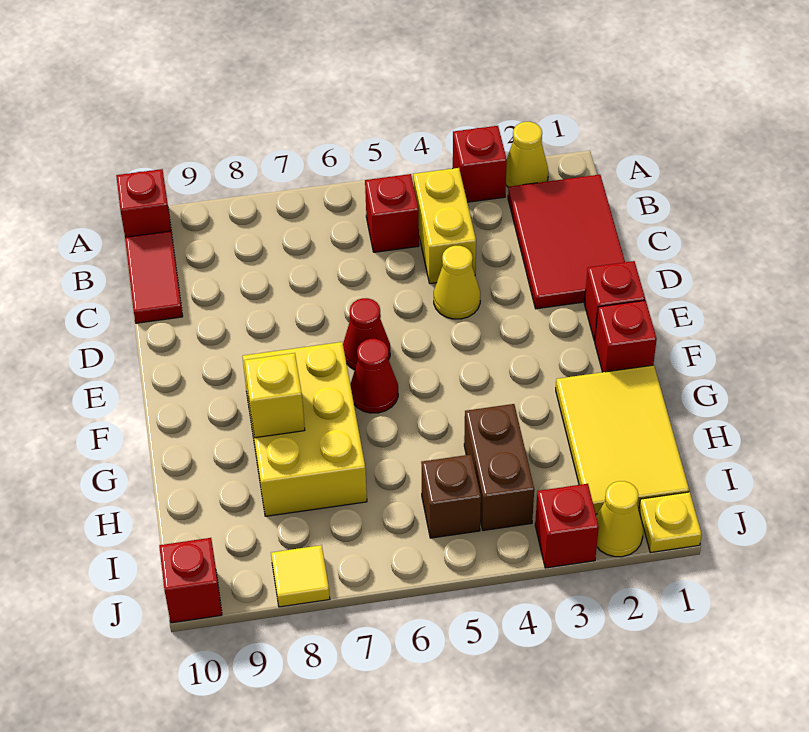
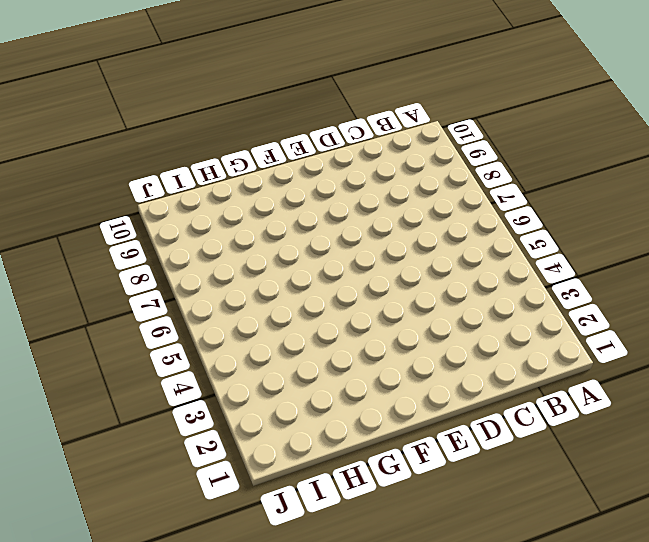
none -> yellow 1x1 cone [506,122,548,187]
none -> red 1x1 brick [453,126,507,202]
none -> red 1x1 brick [116,169,171,237]

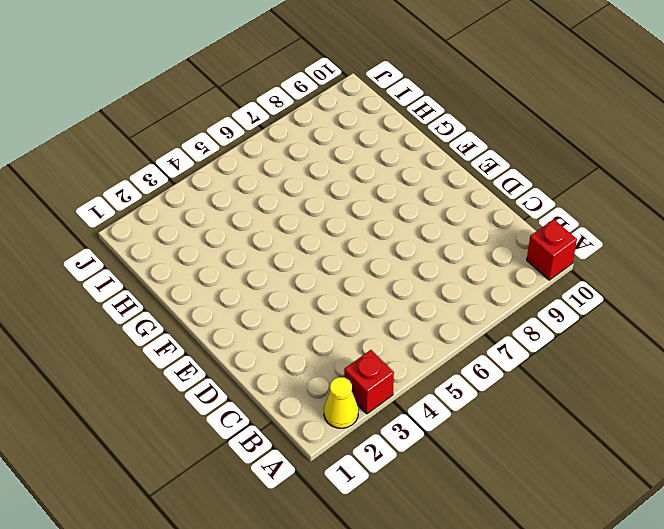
none -> red 2x3 tile [508,175,625,309]
none -> yellow 1x2 brick [413,168,476,284]
none -> red 1x1 brick [365,174,419,252]

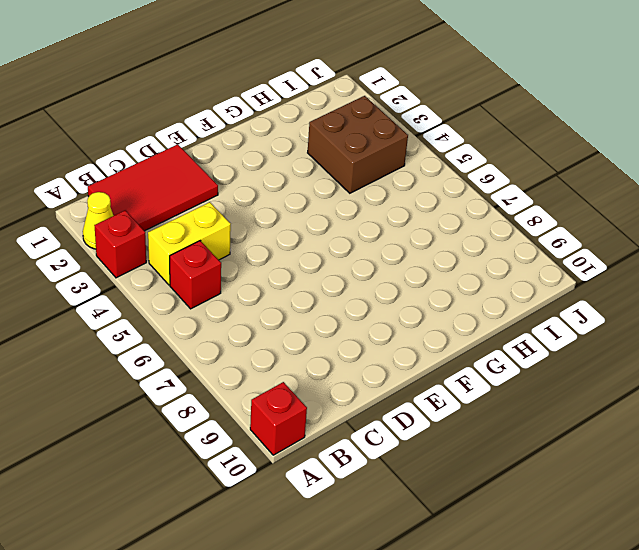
brown 2x2 brick [308,96,408,193] -> brown 1x2 brick [464,404,534,531]
none -> red 1x2 tile [125,231,183,323]
none -> yellow 1x1 cone [434,246,480,319]
none -> red 1x1 brick [584,261,645,341]

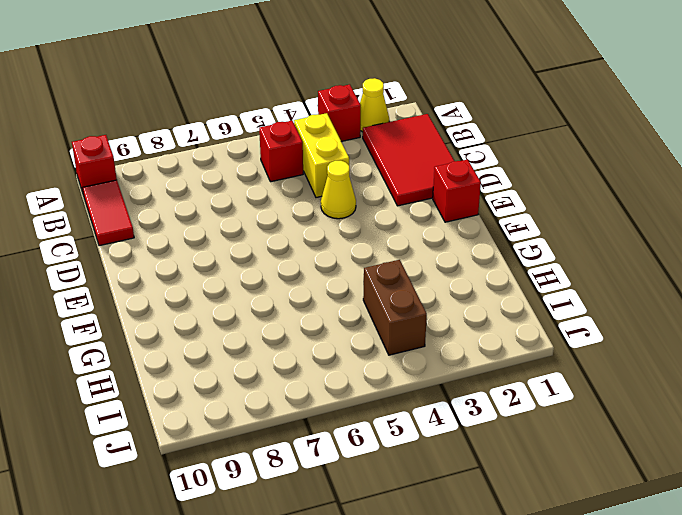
none -> red 1x1 cone [343,298,390,370]
none -> red 1x1 brick [595,300,657,372]
none -> red 1x1 cone [350,339,398,413]

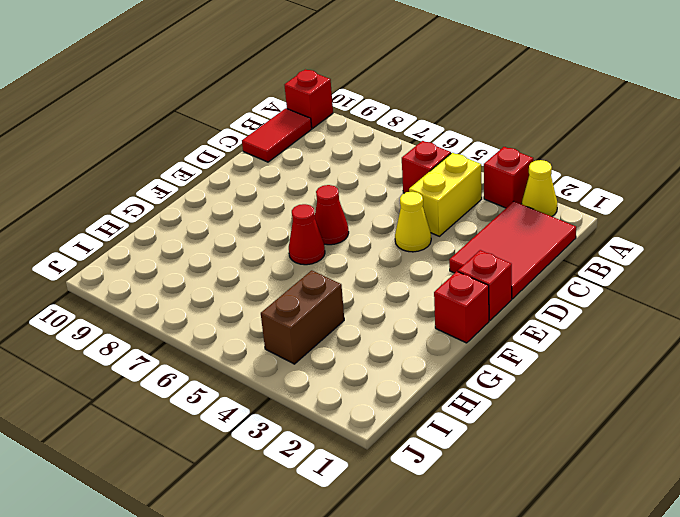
none -> yellow 2x3 brick [242,342,367,516]
none -> yellow 2x3 tile [556,365,689,514]
none -> brown 1x1 brick [421,454,481,538]

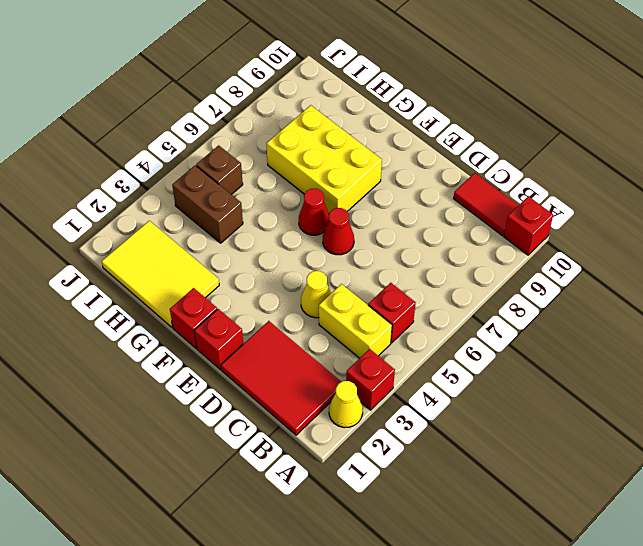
none -> yellow 1x1 plate [639,492,702,553]
none -> yellow 1x1 cone [596,481,643,557]
none -> red 1x1 brick [535,484,599,568]

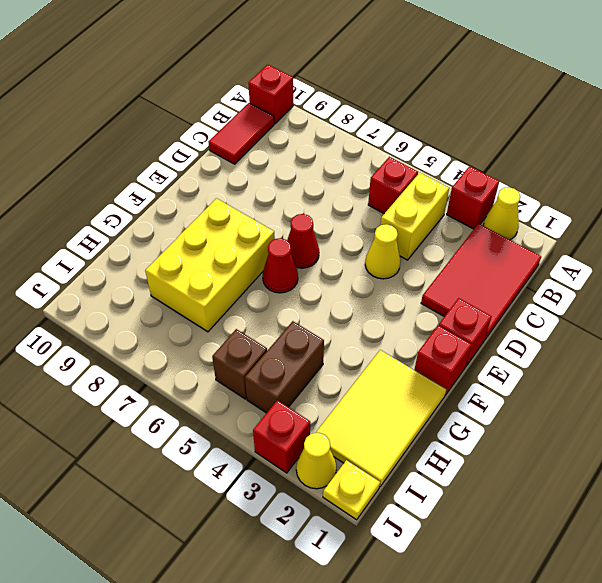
none -> yellow 1x1 tile [271,545,330,607]
none -> red 1x1 brick [159,538,222,623]
none -> yellow 1x1 brick [244,353,305,438]

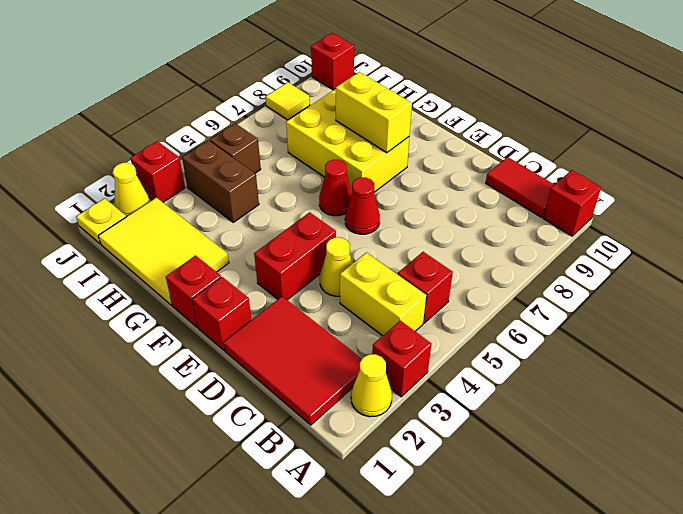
red 1x2 brick [254,212,336,300] -> none
yellow 1x2 brick [336,72,412,153] -> yellow 1x1 brick [244,353,305,438]

